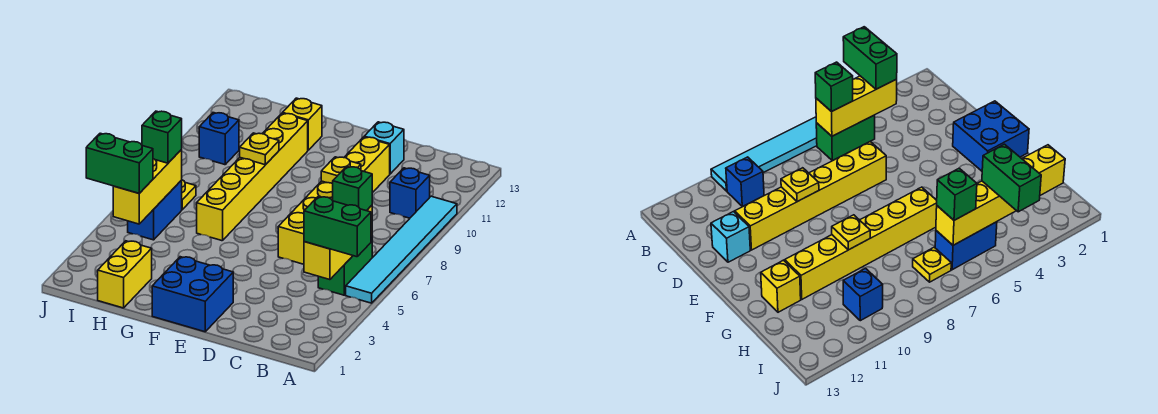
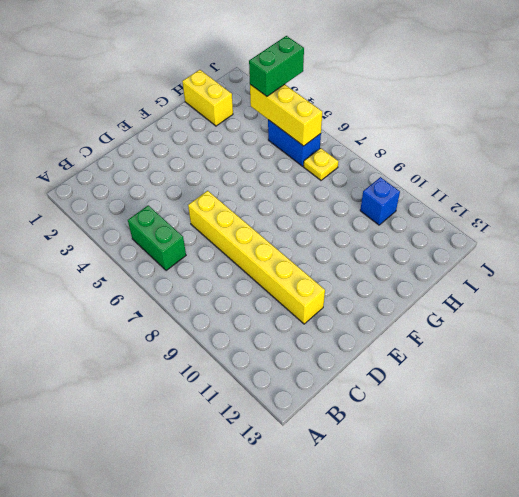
none -> cyan 1x6 tile [346,196,457,303]
none -> blue 1x1 brick [390,168,430,218]
none -> cyan 1x1 brick [364,122,404,174]

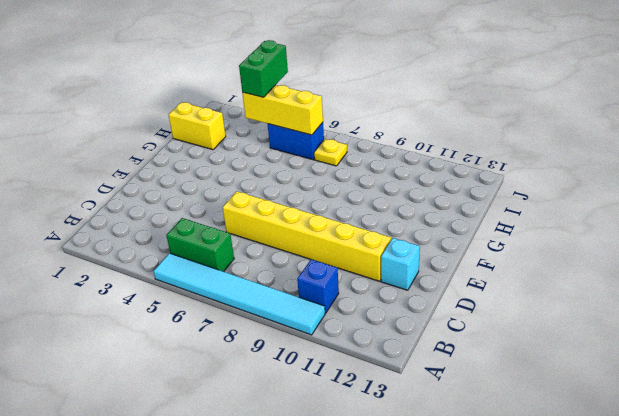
none -> blue 2x2 brick [152,257,233,332]
none -> yellow 1x6 brick [197,113,308,241]
none -> yellow 1x1 brick [283,98,322,150]

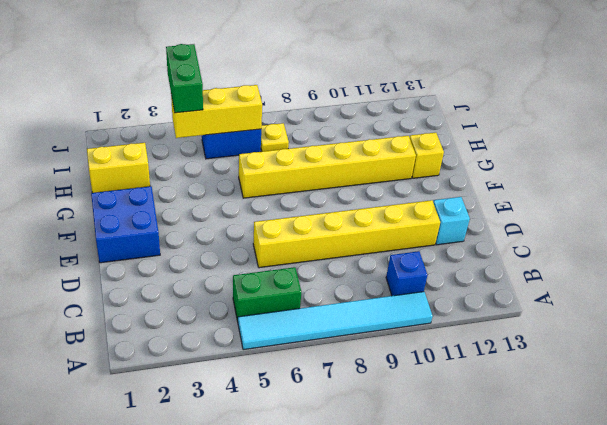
none -> blue 1x1 brick [199,113,239,165]
none -> yellow 1x3 brick [304,205,372,280]
none -> yellow 1x1 plate [321,157,361,184]

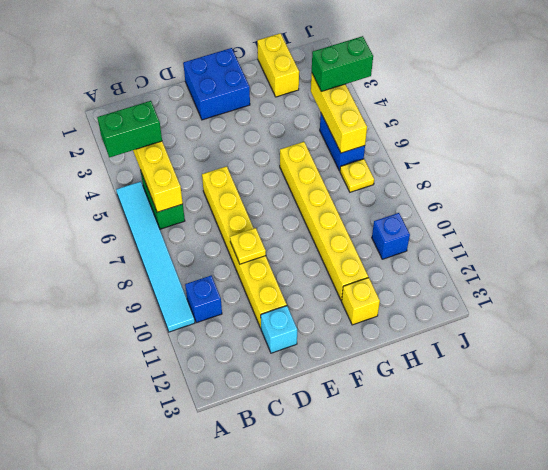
none -> yellow 1x1 plate [240,133,279,165]
none -> green 1x1 brick [333,166,372,211]
none -> green 1x1 brick [142,111,182,163]

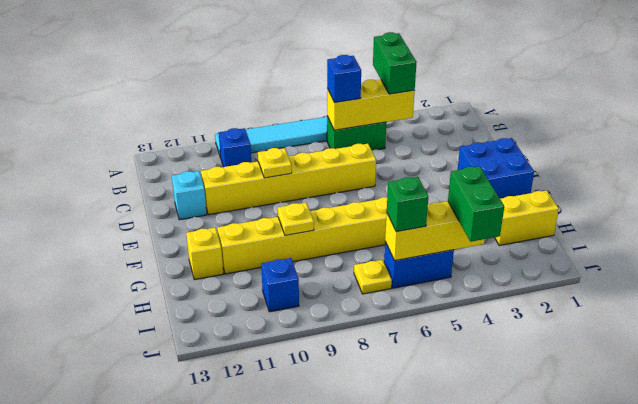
blue 1x1 brick [327,55,361,103] -> green 1x1 brick [333,166,372,211]

